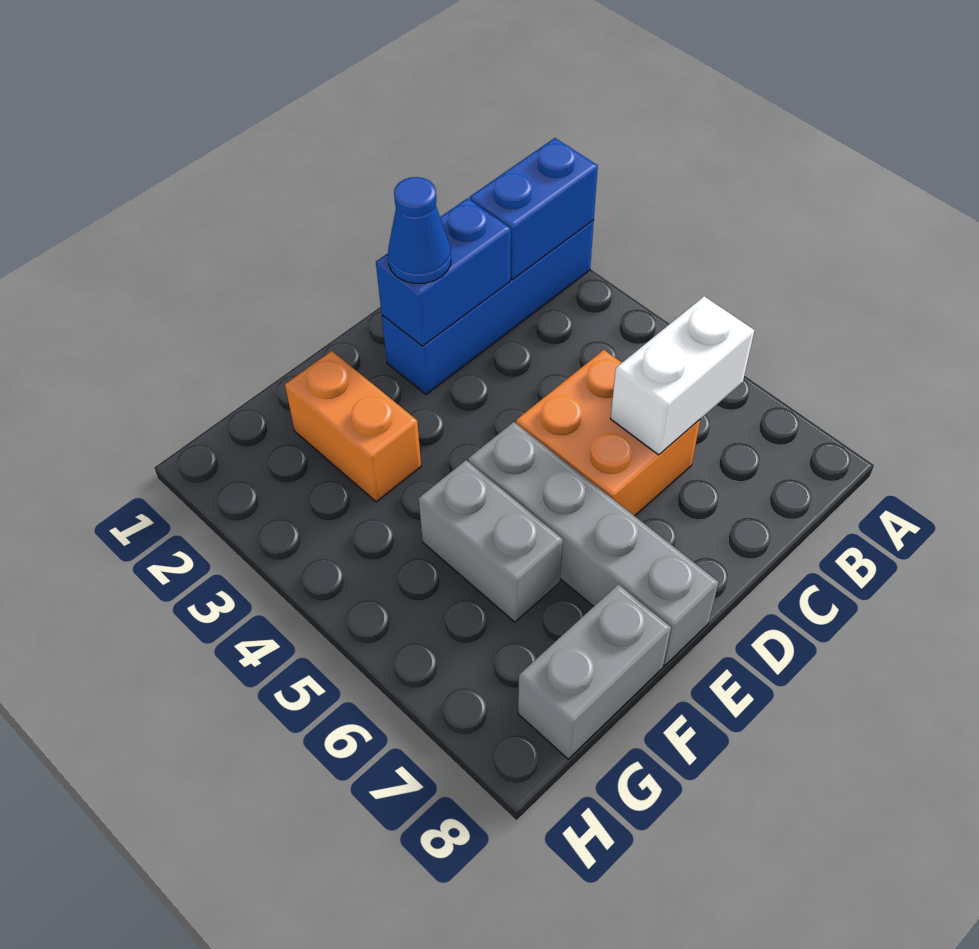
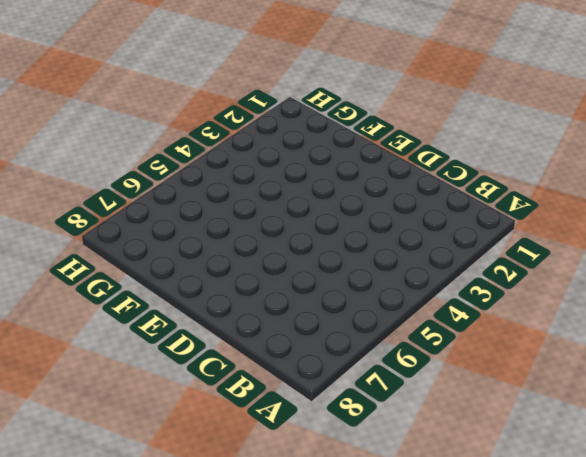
none -> blue 1x4 brick [382,220,594,395]
none -> orange 2x2 brick [516,350,700,516]

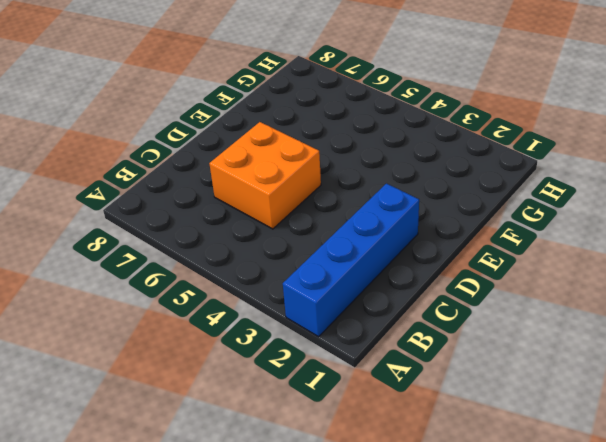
none -> grey 1x4 brick [468,422,719,666]
none -> orange 1x2 brick [285,351,421,502]

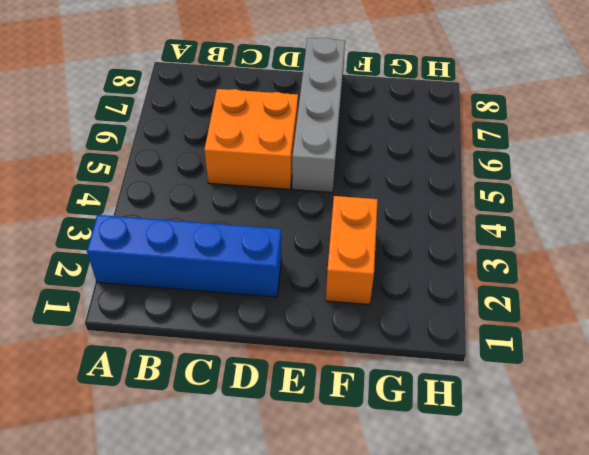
none -> grey 1x2 brick [419,460,563,622]
none -> grey 1x2 brick [518,584,671,759]

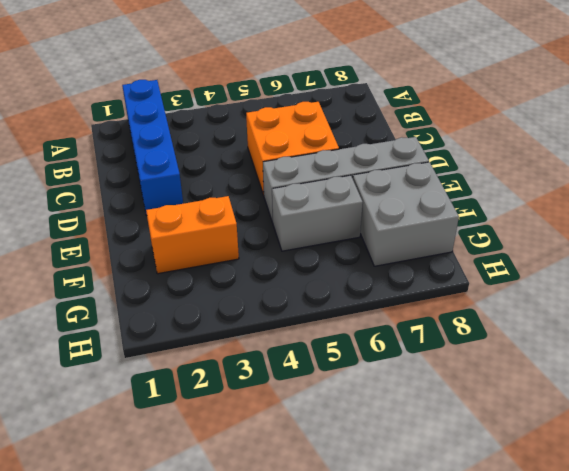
grey 2x2 brick [353,162,459,266] -> grey 1x2 brick [518,584,671,759]
none -> blue 1x2 brick [470,138,598,280]
none -> white 1x2 brick [611,296,754,455]

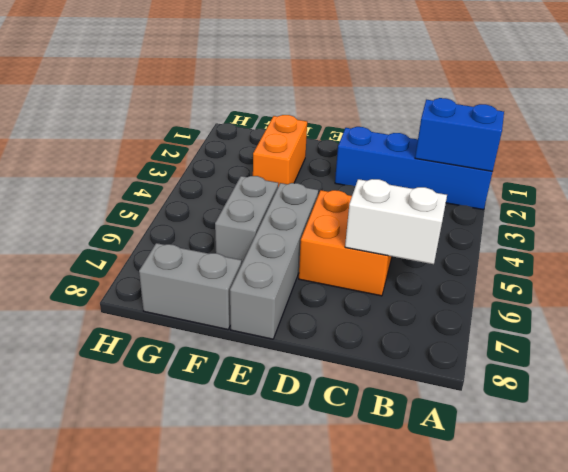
none -> blue 1x2 brick [376,198,511,346]
none -> blue 1x1 cone [388,177,451,283]

